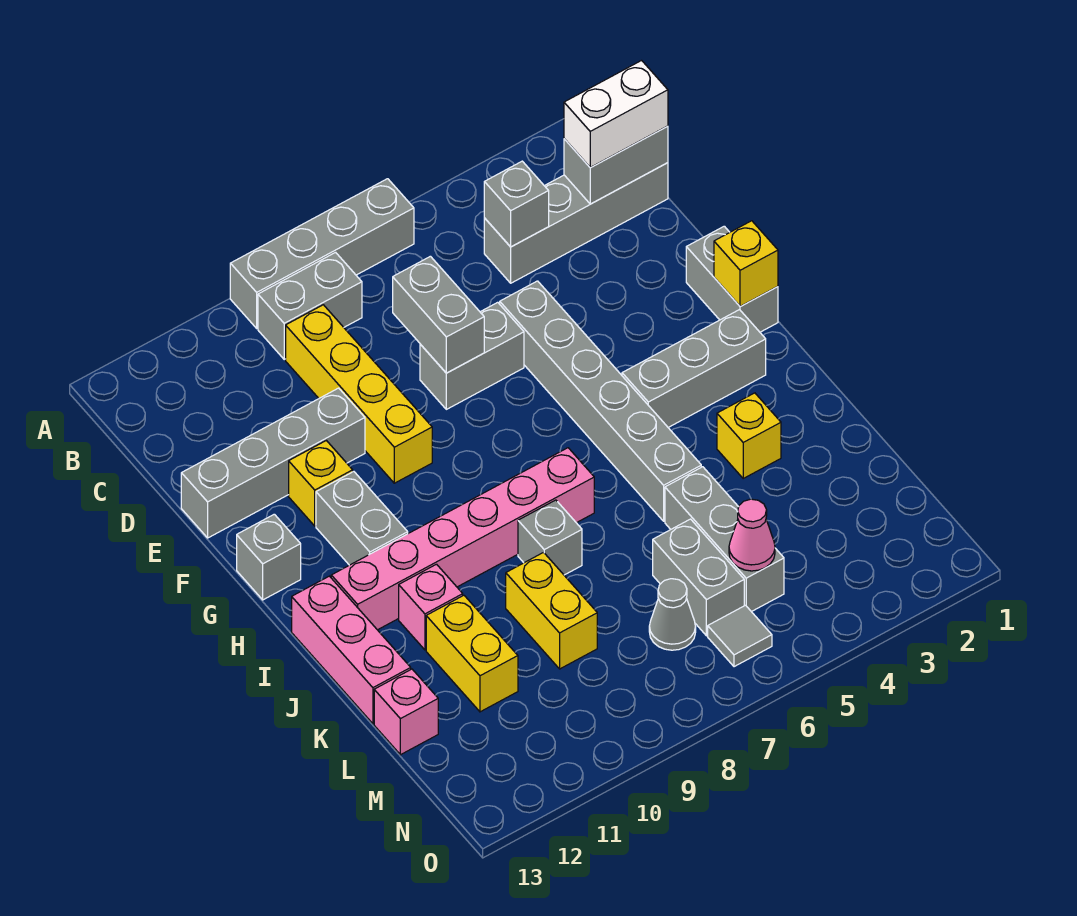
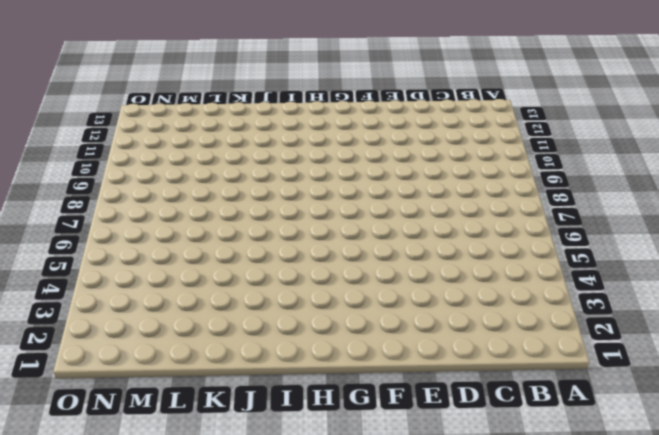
none -> grey 1x4 brick [230,179,414,328]
none -> grey 1x2 brick [258,252,362,359]
none -> grey 1x4 brick [484,163,668,283]
none -> yellow 1x4 brick [286,305,432,483]

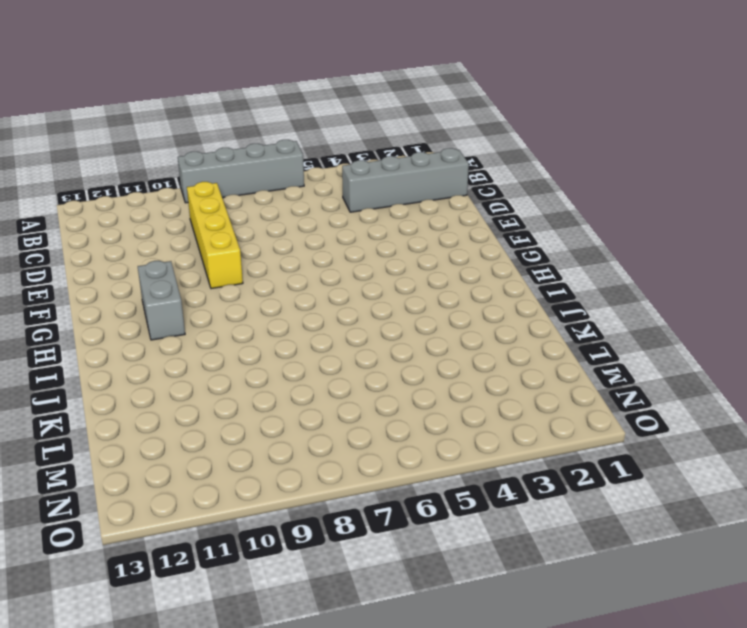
none -> grey 1x2 brick [258,252,362,359]
none -> grey 1x6 brick [500,281,701,521]
none -> grey 1x2 brick [420,302,524,409]
none -> grey 1x4 brick [181,388,365,538]

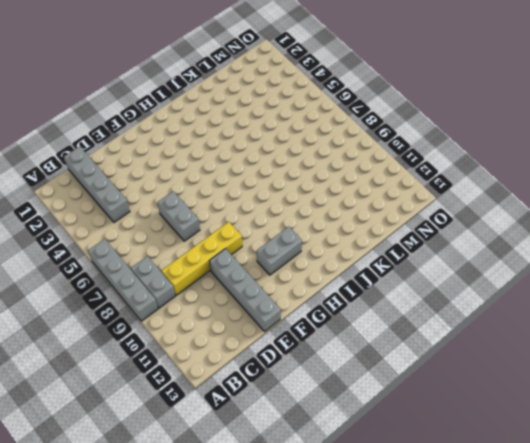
none -> grey 1x6 brick [500,281,701,521]
none -> grey 1x2 brick [686,226,778,332]
none -> yellow 1x1 brick [289,440,353,526]
none -> grey 1x1 brick [237,514,301,600]

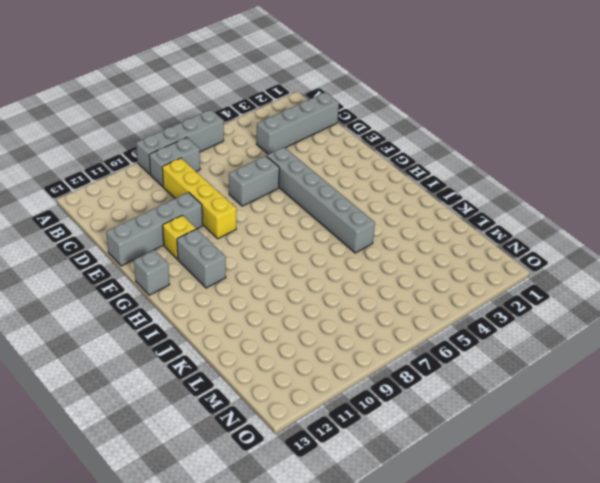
none -> grey 1x2 brick [686,226,778,332]
none -> grey 1x3 brick [622,310,766,427]
none -> pink 1x6 brick [331,448,594,630]
none -> pink 1x3 brick [292,576,411,724]

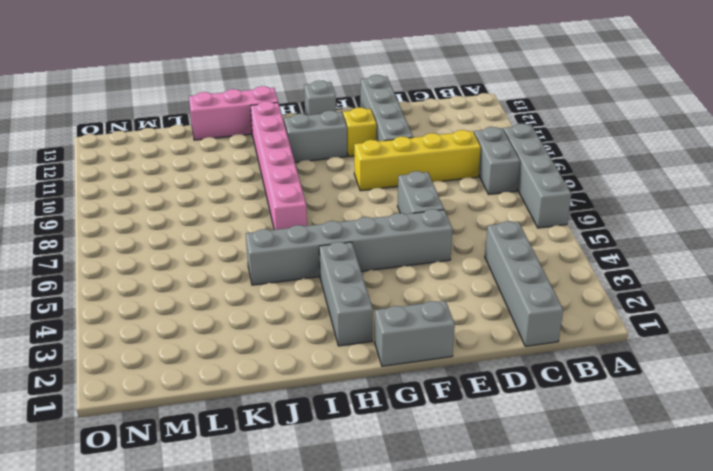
none -> yellow 1x1 brick [717,393,781,478]
none -> grey 1x1 brick [518,500,582,575]
none -> pink 1x1 brick [399,564,463,650]
none -> grey 1x3 brick [665,467,784,612]

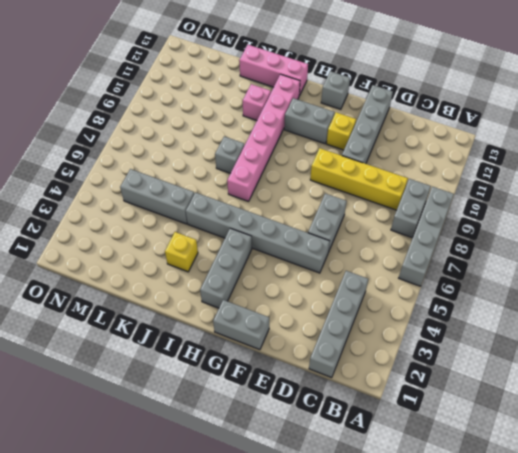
none -> yellow 1x2 brick [506,552,597,669]
none -> yellow 1x2 brick [426,595,518,712]
none -> grey 1x2 brick [653,519,744,636]
none -> pink 1x1 brick [374,669,438,755]

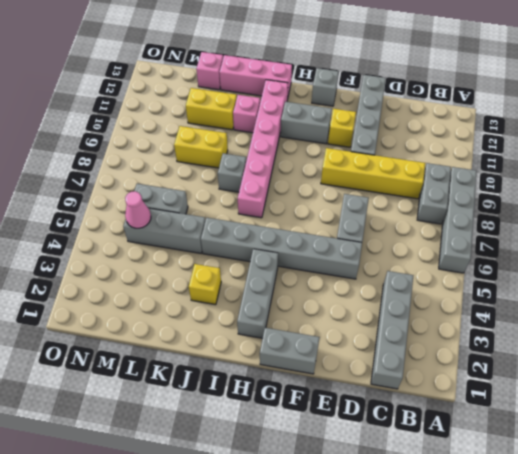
none -> grey 1x1 cone [649,579,696,650]
none -> grey 1x1 tile [708,605,772,667]
none -> grey 1x2 brick [564,126,668,204]
none -> grey 1x1 brick [484,161,549,247]

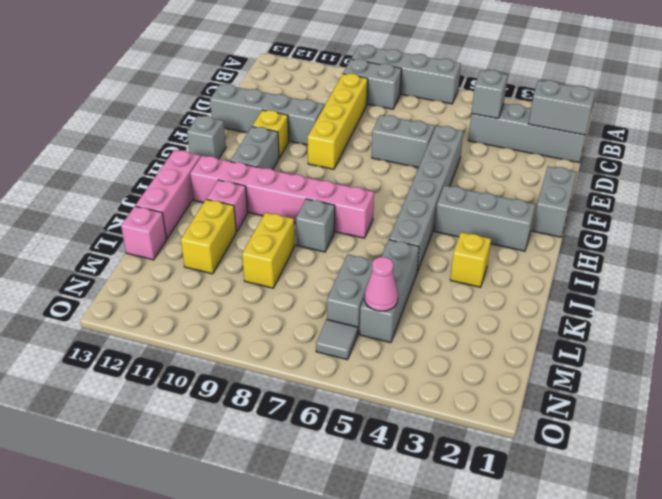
none -> grey 1x1 cone [649,579,696,650]
none -> grey 1x2 brick [393,256,484,373]
none -> yellow 1x1 brick [714,221,778,307]
none -> white 1x2 brick [564,61,668,168]

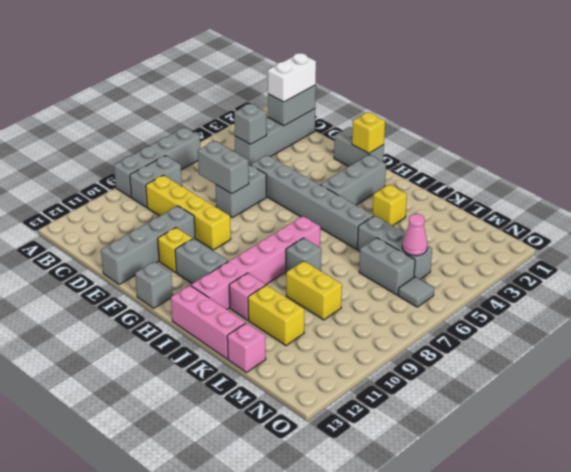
none -> grey 1x1 cone [649,579,696,650]

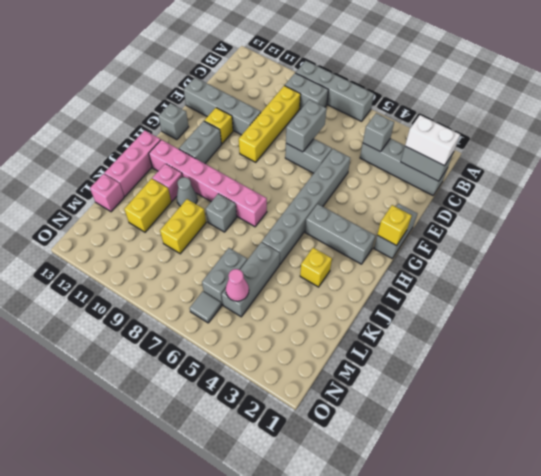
grey 1x1 cone [177,177,197,206] -> grey 1x1 cone moved to [649,579,696,650]

